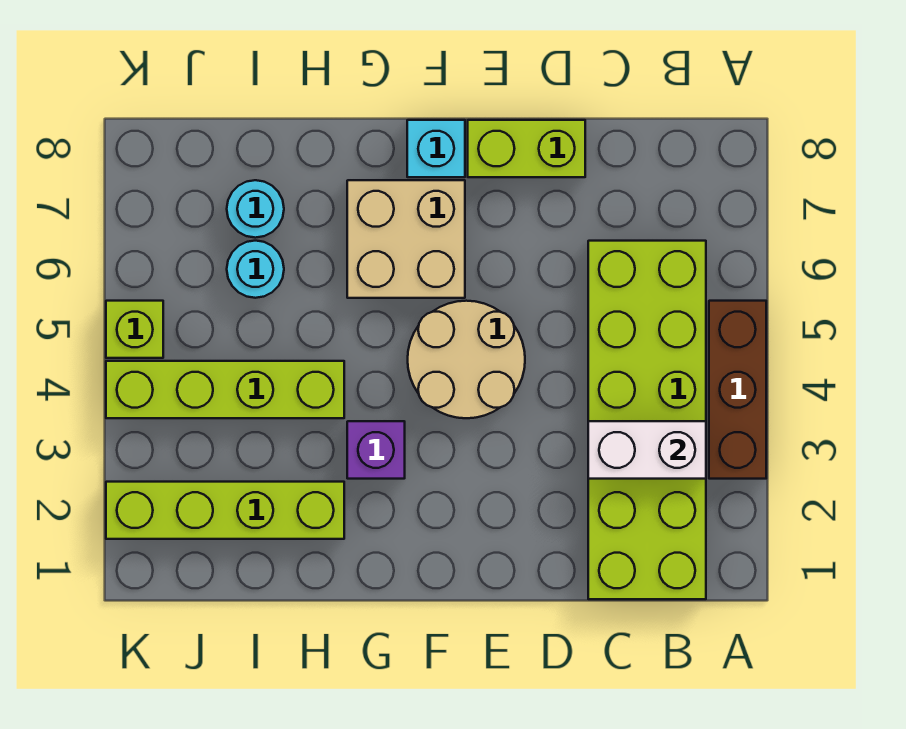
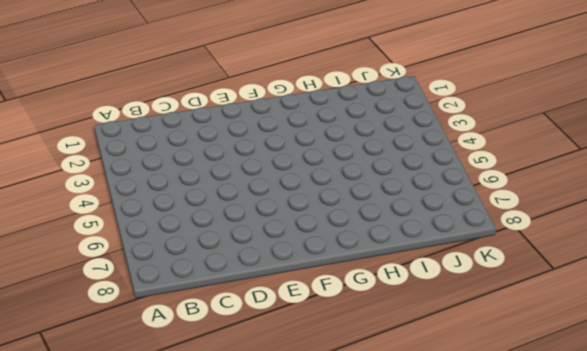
none -> brown 1x3 brick [709,301,766,479]
none -> lime 2x6 brick [588,241,706,599]
none -> lime 1x2 brick [468,120,585,177]

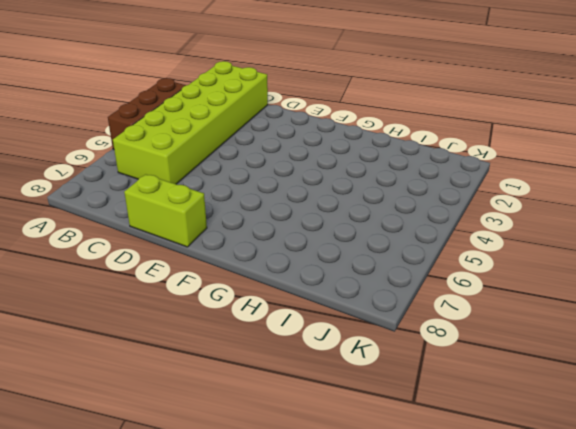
none -> tan 2x2 round brick [408,301,525,418]
none -> tan 2x2 brick [347,180,465,298]
none -> cyan 1x1 brick [407,120,465,177]

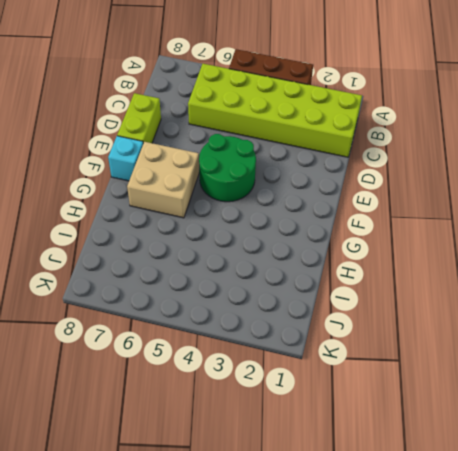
green 2x2 round brick [199,134,256,202] -> tan 2x2 round brick [408,301,525,418]
none -> purple 1x1 brick [347,421,405,479]
none -> lime 1x4 brick [106,482,344,539]
none -> lime 1x4 brick [106,361,344,418]

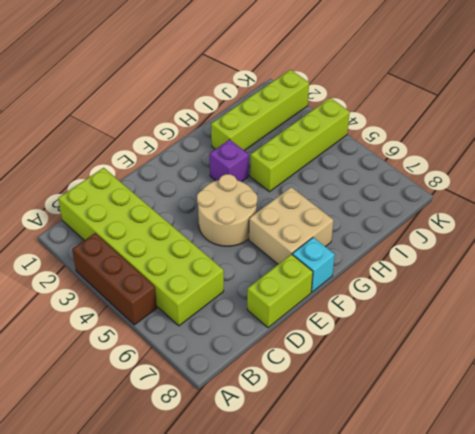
none -> cyan 1x1 round brick [227,241,284,298]
none -> cyan 1x1 round brick [227,180,284,238]
none -> lime 1x1 brick [106,301,163,358]

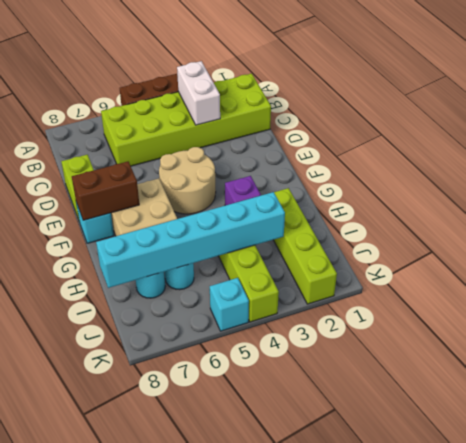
brown 1x2 brick [72,162,139,221] -> none
cyan 1x6 brick [96,192,285,288] -> none
cyan 1x1 brick [209,278,249,331] -> lime 1x1 brick [106,301,163,358]

